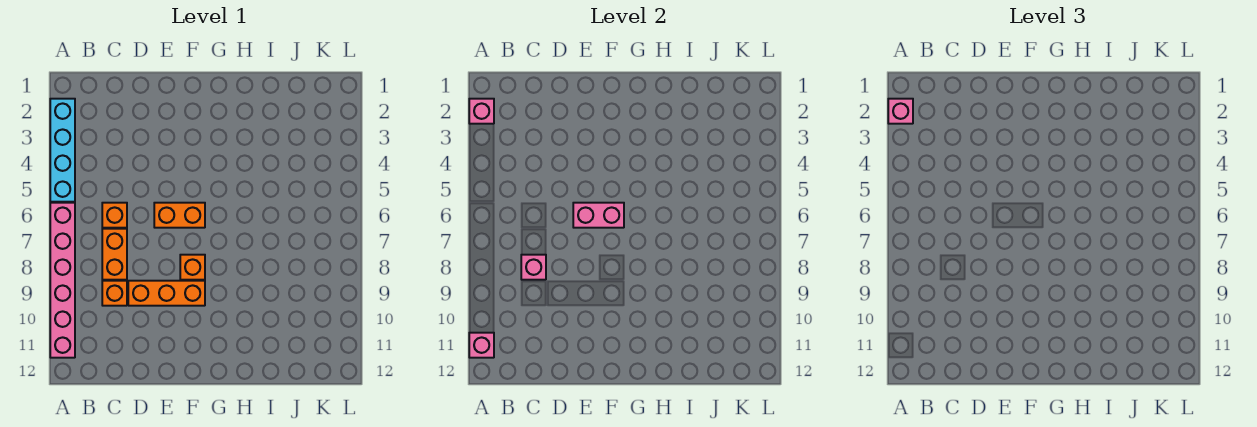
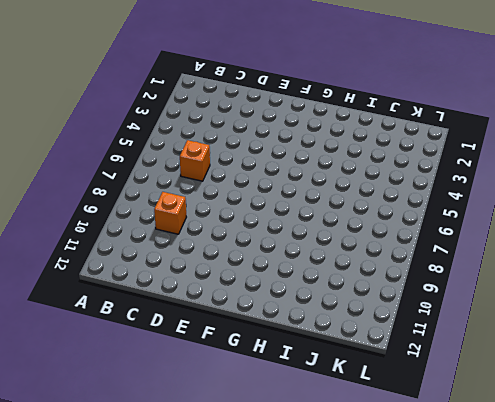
none -> cyan 1x4 brick [50,99,75,202]
none -> pink 1x6 brick [50,203,75,358]
none -> orange 1x2 brick [102,229,127,280]

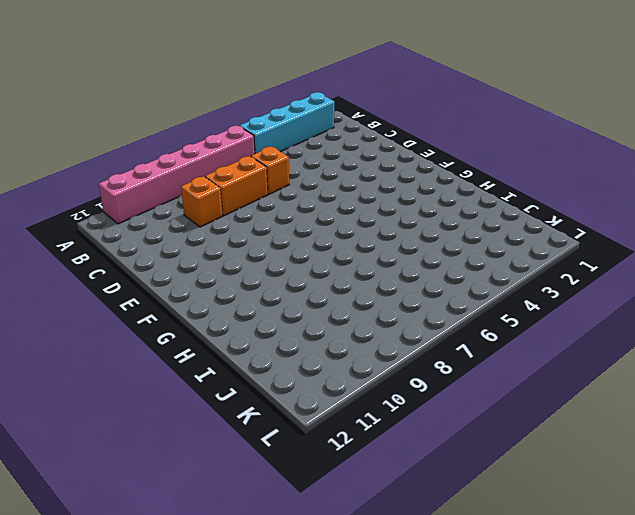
none -> orange 1x3 brick [128,281,205,306]
none -> orange 1x2 brick [154,203,205,228]
none -> orange 1x1 brick [180,255,205,280]

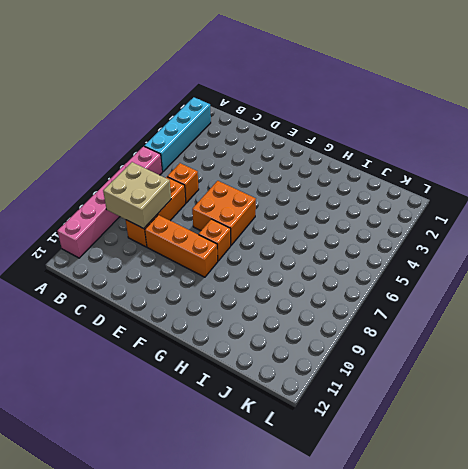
tan 2x2 brick [103,162,171,229] -> pink 1x1 brick [521,255,546,280]
orange 2x2 brick [192,181,256,245] -> orange 1x2 brick [154,203,205,228]
none -> pink 1x1 brick [469,99,494,124]
none -> pink 1x1 brick [469,333,494,358]
none -> pink 1x2 brick [573,203,624,228]

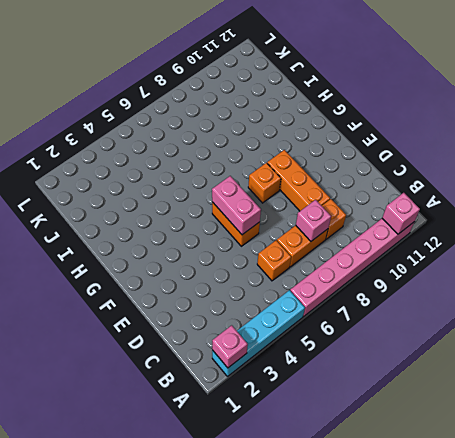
none -> pink 1x1 brick [888,99,913,124]

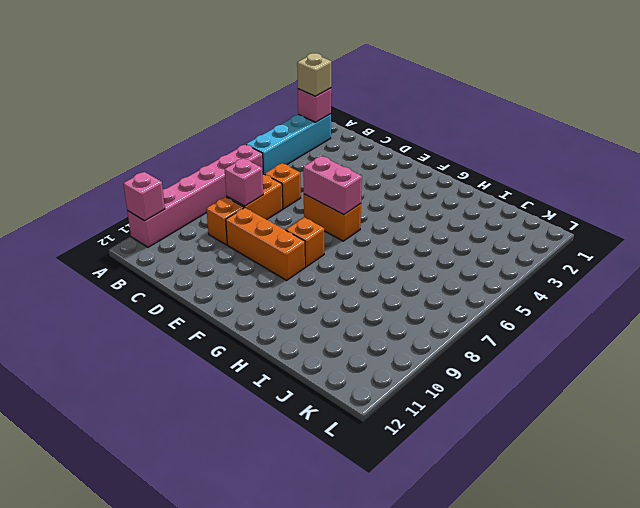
tan 1x1 brick [297,53,331,96] -> pink 1x1 brick [888,99,913,124]

